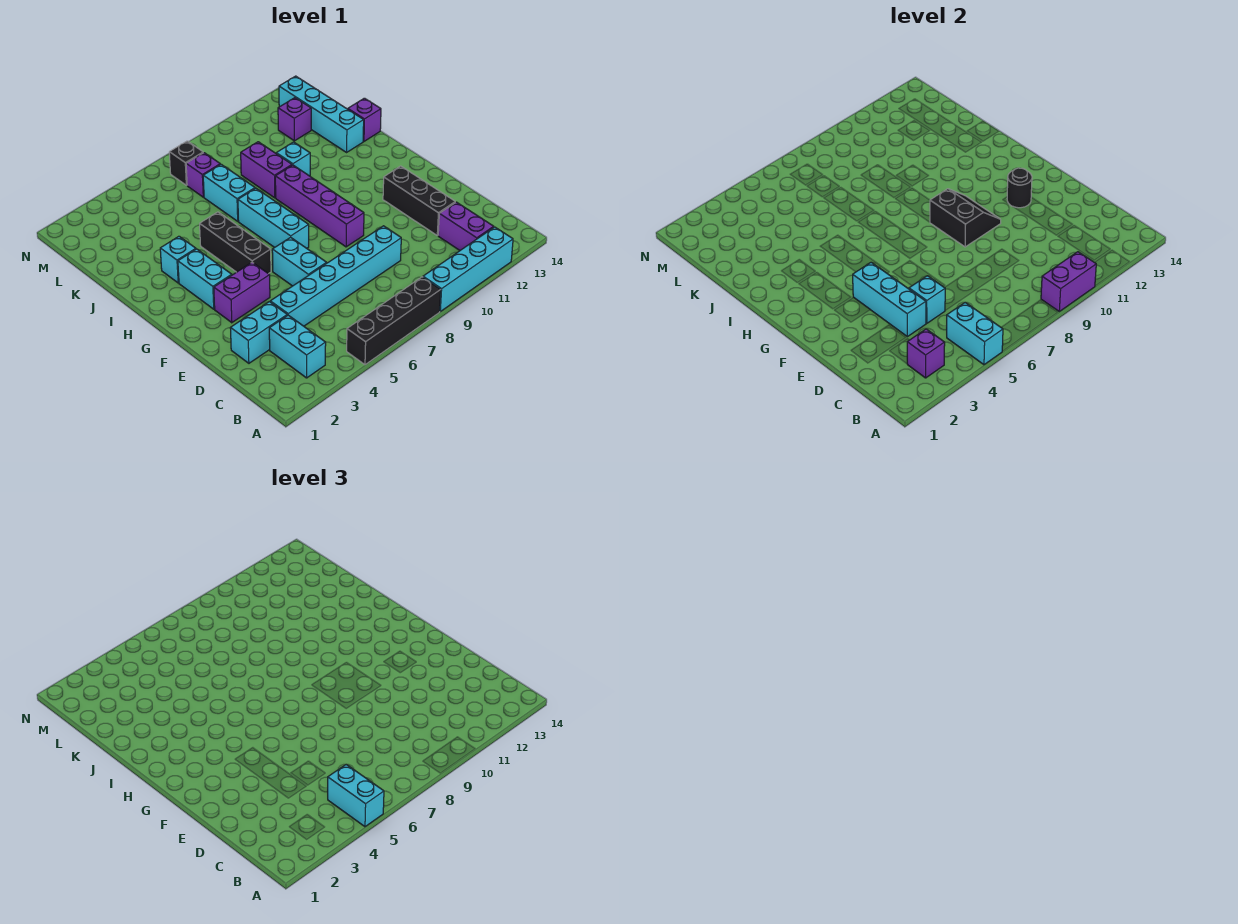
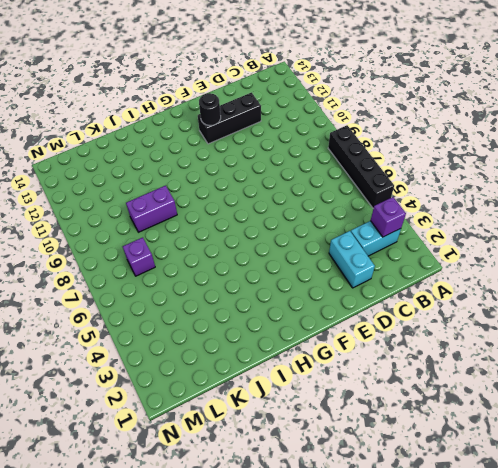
none -> cyan 1x4 brick [423,227,513,311]
none -> purple 1x2 brick [438,202,494,250]
none -> cyan 1x6 brick [270,226,401,326]
none -> cyan 1x2 brick [272,237,327,286]

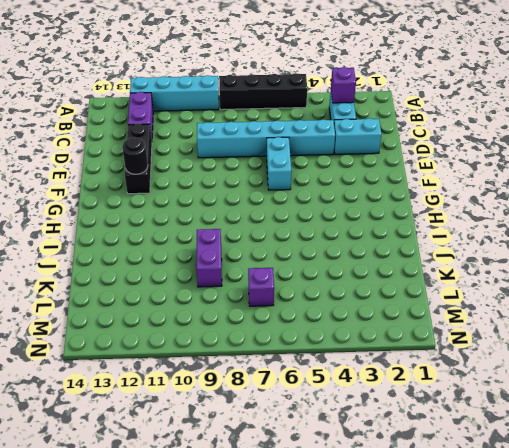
none -> purple 1x2 brick [214,262,270,323]
none -> purple 1x4 brick [275,165,364,247]
none -> cyan 1x2 brick [178,249,232,309]
none -> black 1x3 brick [200,212,271,274]

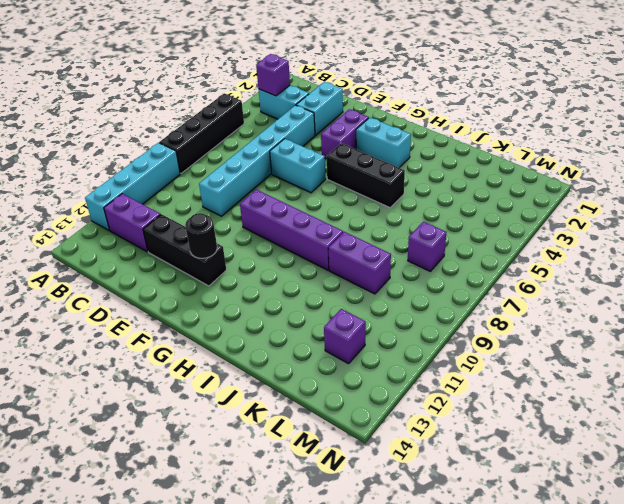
none -> cyan 1x3 brick [238,188,309,248]
none -> cyan 1x1 brick [160,236,196,283]
none -> cyan 1x2 brick [203,164,255,221]
none -> cyan 1x1 brick [276,142,310,176]

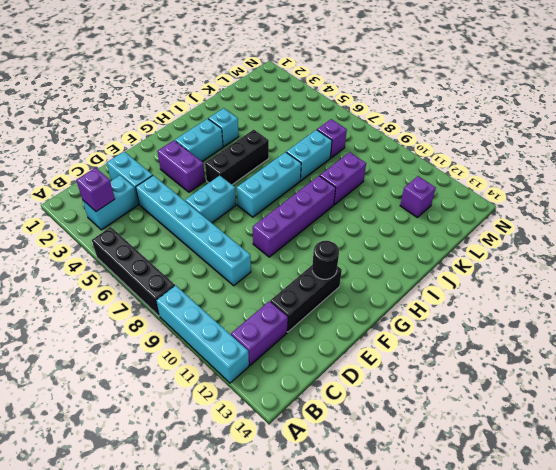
none -> cyan 1x1 brick [276,142,310,176]
none -> cyan 1x4 brick [279,76,364,152]
none -> purple 1x1 brick [348,98,381,141]
none -> black 1x1 brick [169,141,203,185]

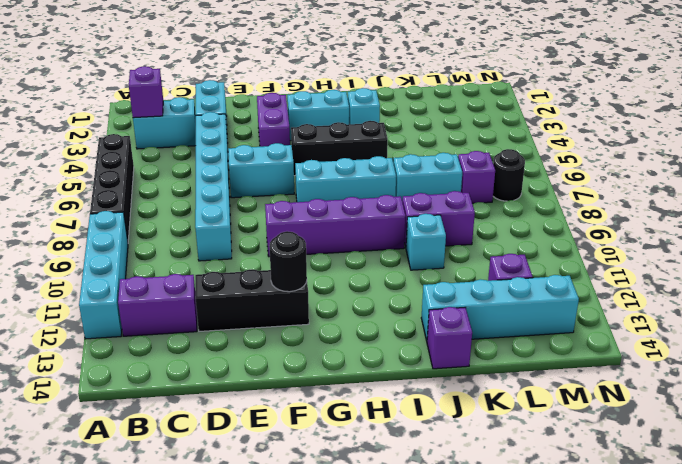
black 1x1 round brick [493,149,525,201] -> black 1x1 brick [169,141,203,185]
none -> cyan 1x2 brick [947,302,1003,365]
none -> purple 1x2 brick [1041,252,1096,311]
none -> cyan 1x3 brick [853,262,926,337]
none -> cyan 1x1 brick [909,276,945,323]

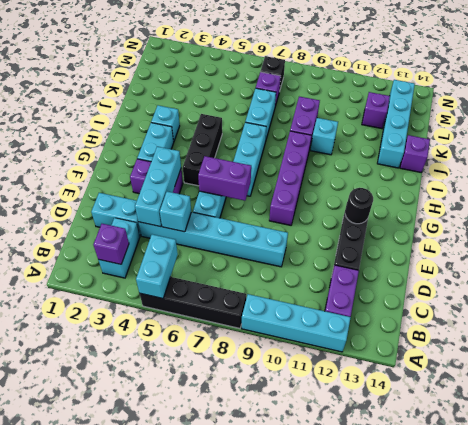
purple 1x2 brick [198,156,251,201] -> purple 1x2 brick moved to [1041,252,1096,311]
none -> black 2x2 slope [930,189,1001,247]
none -> cyan 1x2 brick [328,764,384,827]

